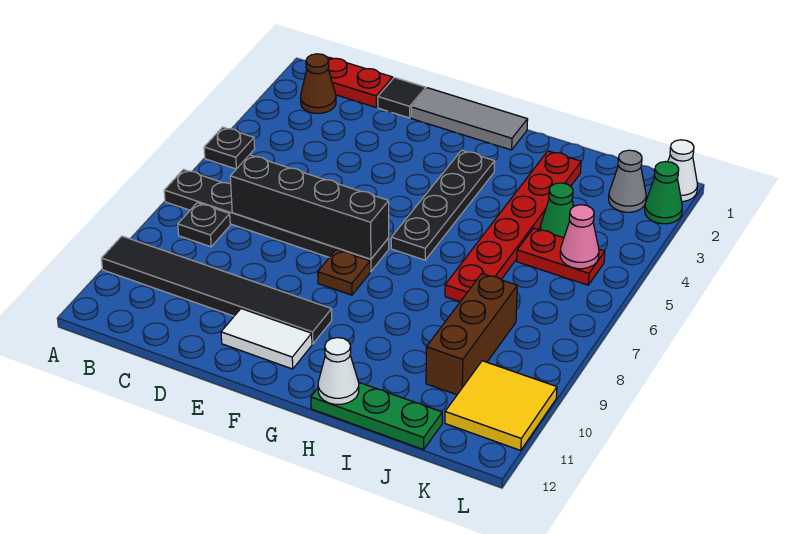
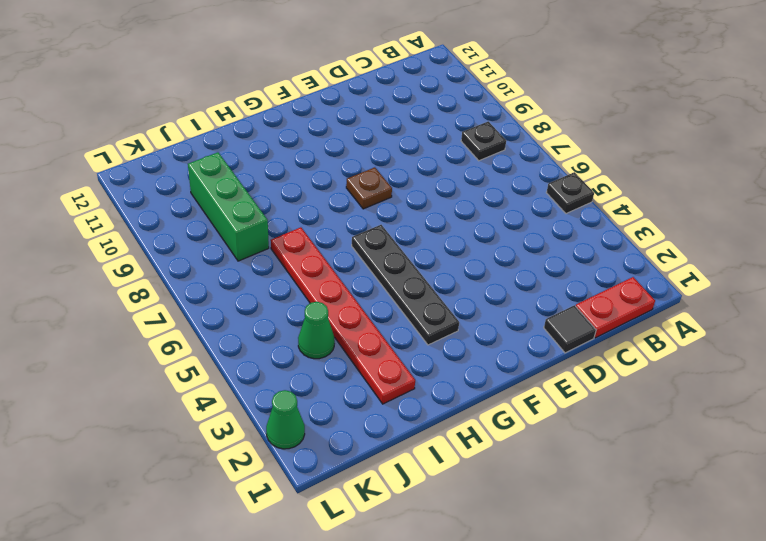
green 1x3 brick [188,152,269,261] -> brown 1x3 brick [426,274,517,395]
none -> black 1x6 plate [164,170,389,271]
none -> black 1x6 tile [101,236,332,344]
none -> brown 1x1 cone [301,54,336,113]

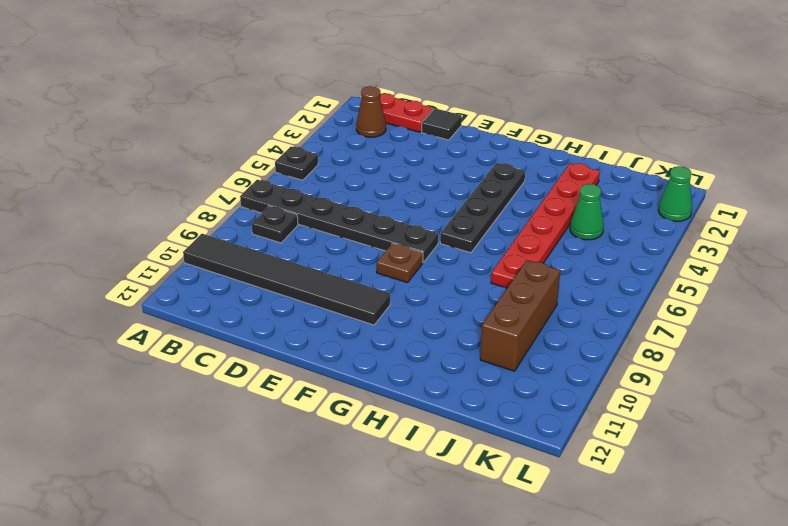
none -> grey 1x3 tile [411,88,528,150]
none -> white 1x2 tile [221,309,312,369]
none -> green 1x3 plate [311,383,442,450]

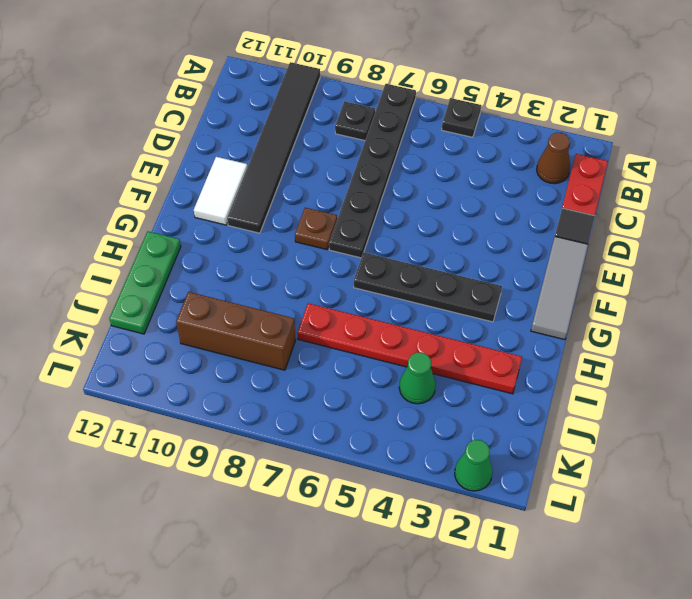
none -> red 1x2 plate [517,228,605,285]
none -> grey 1x1 cone [609,150,646,212]
none -> yellow 2x2 tile [445,361,557,450]

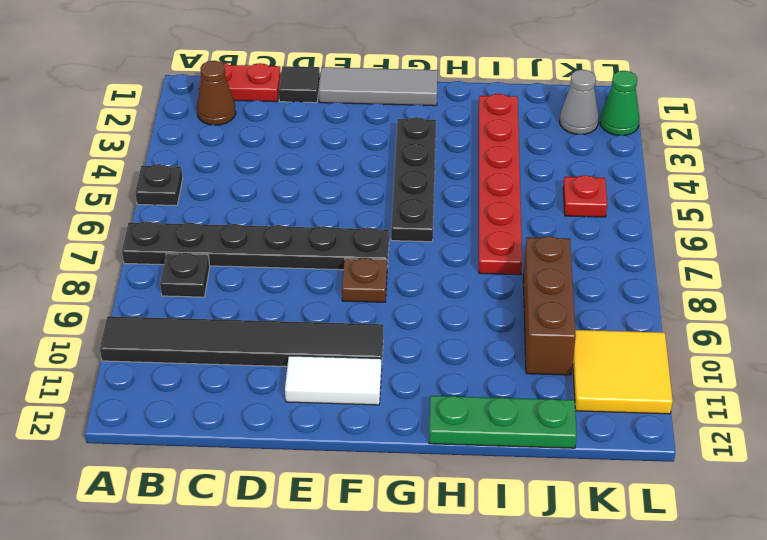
red 1x1 plate [563,175,607,217] -> red 1x2 plate [517,228,605,285]
none -> green 1x1 cone [540,183,574,238]
none -> white 1x1 cone [668,140,698,202]
none -> black 1x4 brick [230,155,389,259]

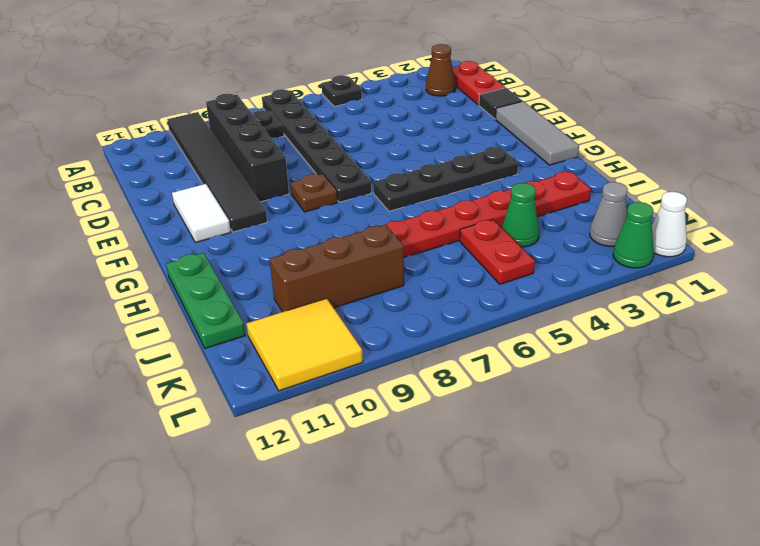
black 1x4 brick [206,94,289,202] -> black 1x4 brick moved to [230,155,389,259]
none -> white 1x1 cone [318,338,359,404]
none -> pink 1x1 cone [560,205,599,269]

